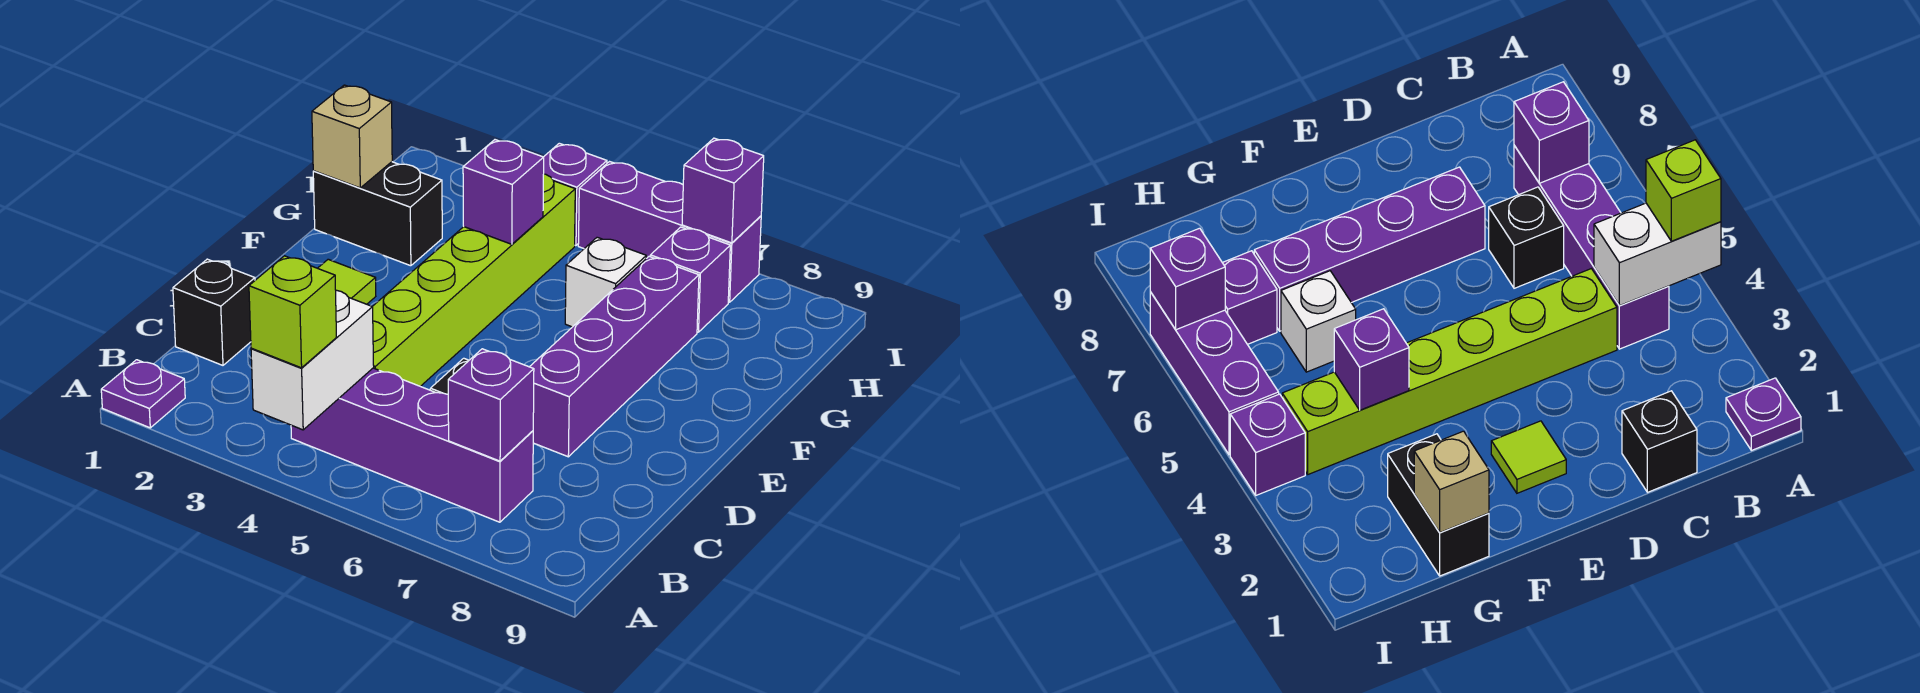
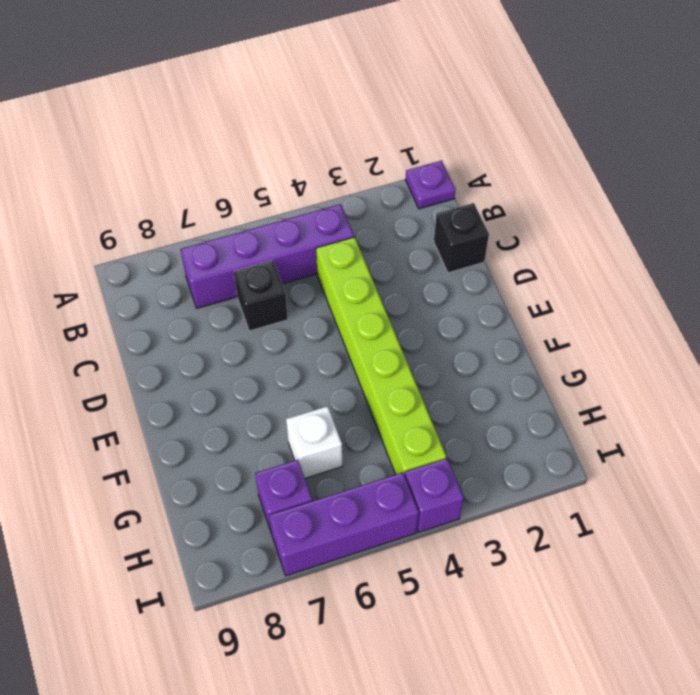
none -> purple 1x4 brick [530,257,699,457]
none -> lime 1x1 tile [318,259,376,304]
none -> black 1x2 brick [313,162,442,266]

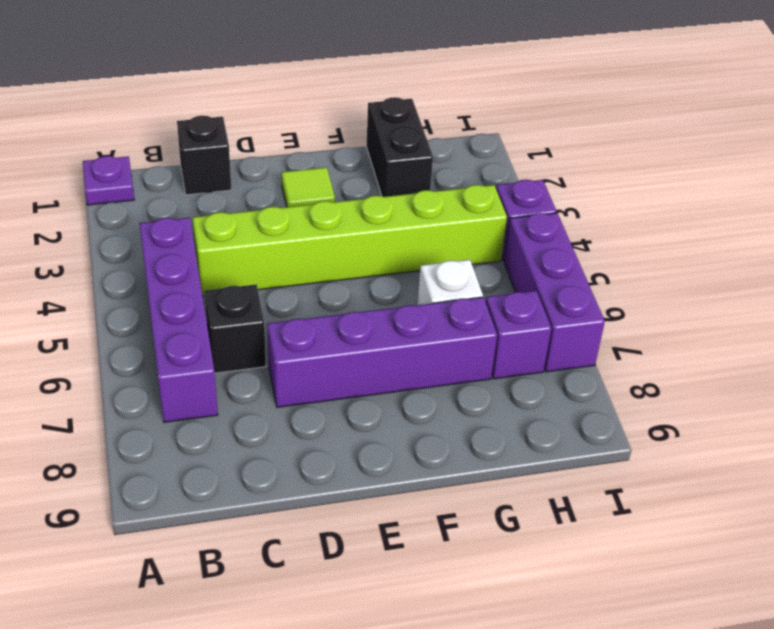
none -> white 1x2 brick [251,290,374,430]
none -> purple 1x1 brick [448,349,534,461]
none -> tan 1x1 brick [312,85,392,188]

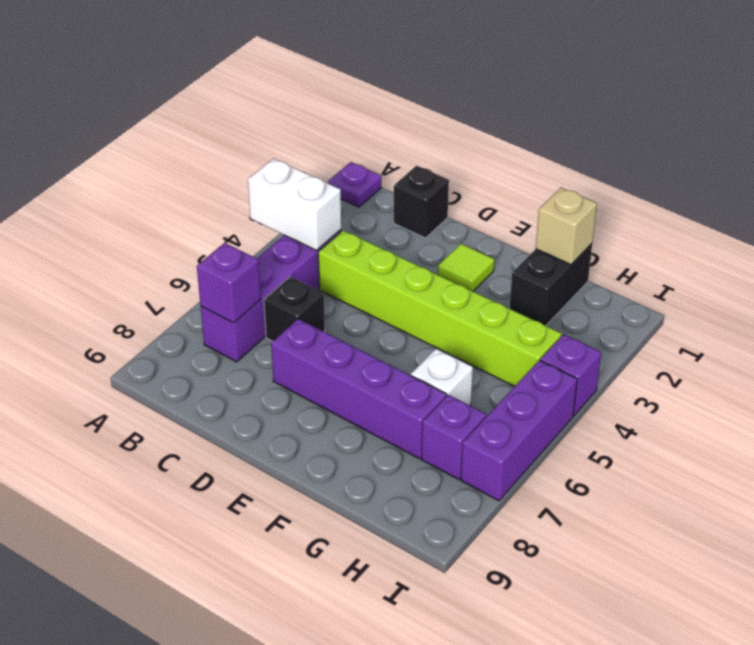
none -> purple 1x1 brick [463,140,544,244]
none -> purple 1x1 brick [682,138,764,243]
none -> lime 1x1 brick [249,256,336,368]

